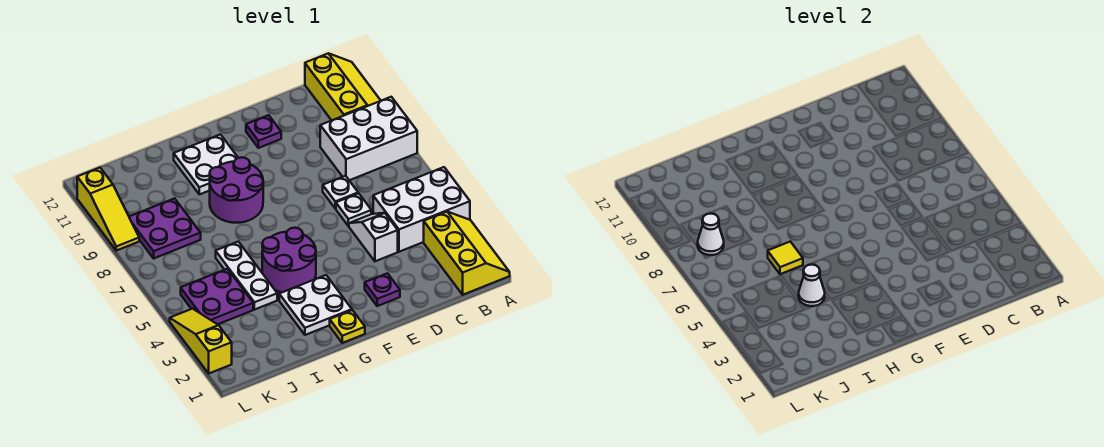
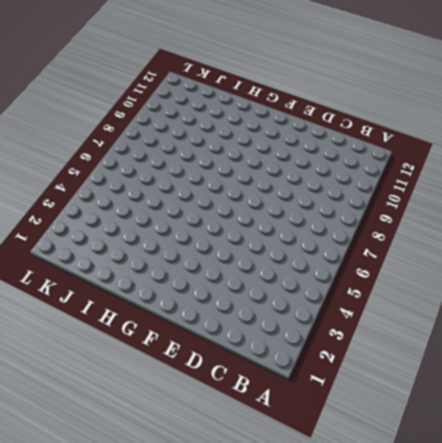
none -> yellow 2x3 slope [424,212,510,295]
none -> white 2x3 brick [373,167,470,252]
none -> white 2x3 brick [320,97,417,180]

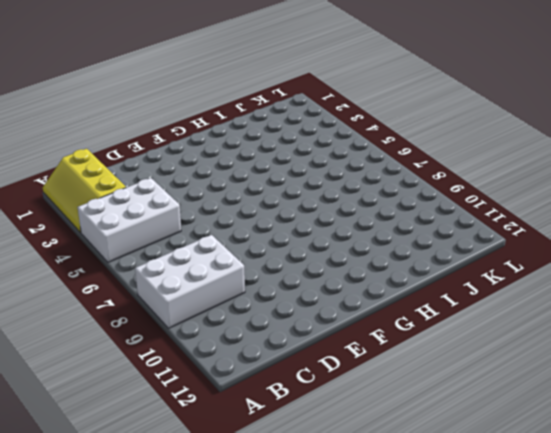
none -> yellow 2x3 slope [305,53,381,120]
none -> white 1x2 slope [349,213,398,261]
none -> white 1x1 plate [336,193,371,226]

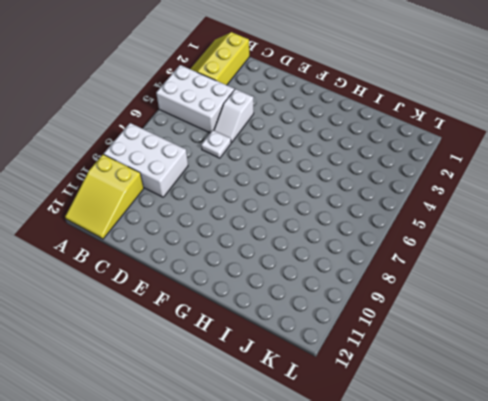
yellow 2x3 slope [65,154,144,239] -> yellow 2x3 slope turned to [305,53,381,120]
none -> white 1x1 plate [323,176,358,209]
none -> purple 1x1 plate [365,273,400,306]
none -> purple 1x1 plate [246,115,281,148]

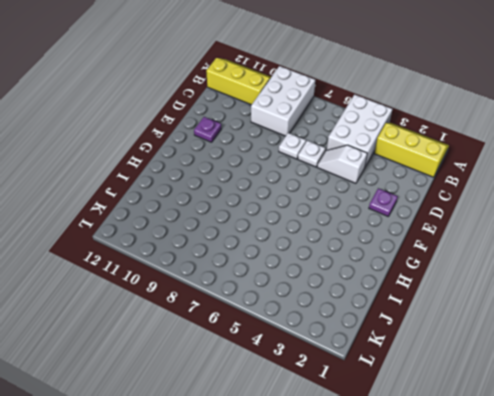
none -> yellow 1x1 plate [330,310,365,343]
none -> white 2x2 plate [279,275,352,335]
none -> purple 2x2 round brick [262,228,316,292]

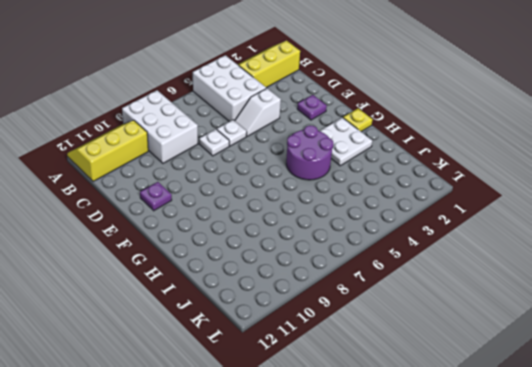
none -> purple 2x2 round brick [210,157,263,223]
none -> white 2x2 plate [174,134,238,194]
none -> white 1x3 plate [216,242,277,310]

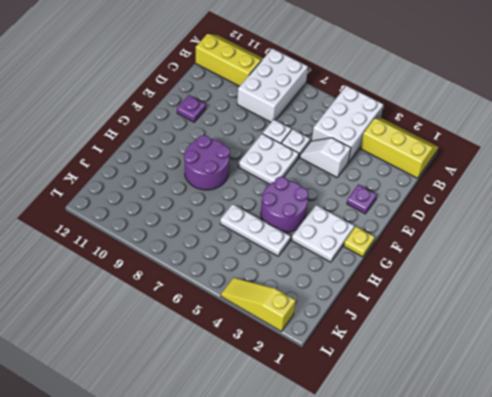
white 2x2 plate [238,134,299,184] -> white 2x2 plate moved to [174,134,238,194]
none -> purple 2x2 plate [181,269,253,324]
none -> purple 2x2 plate [129,198,201,258]
none -> yellow 1x3 slope [77,168,139,251]

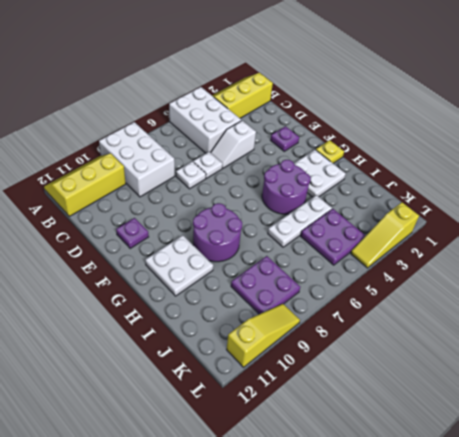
none -> white 1x1 cone [799,265,825,306]
none -> yellow 1x1 tile [768,242,803,274]
none -> white 1x1 cone [698,214,724,255]

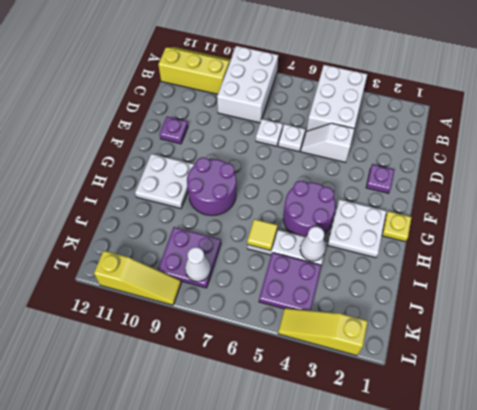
none -> yellow 2x3 slope [424,212,510,295]

